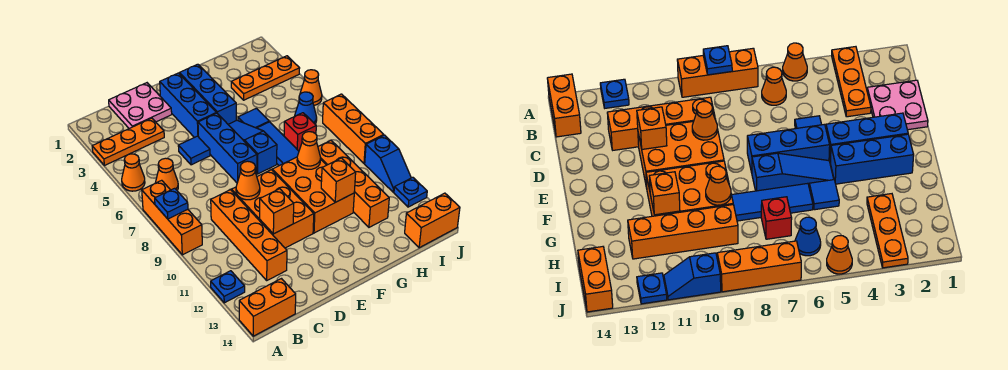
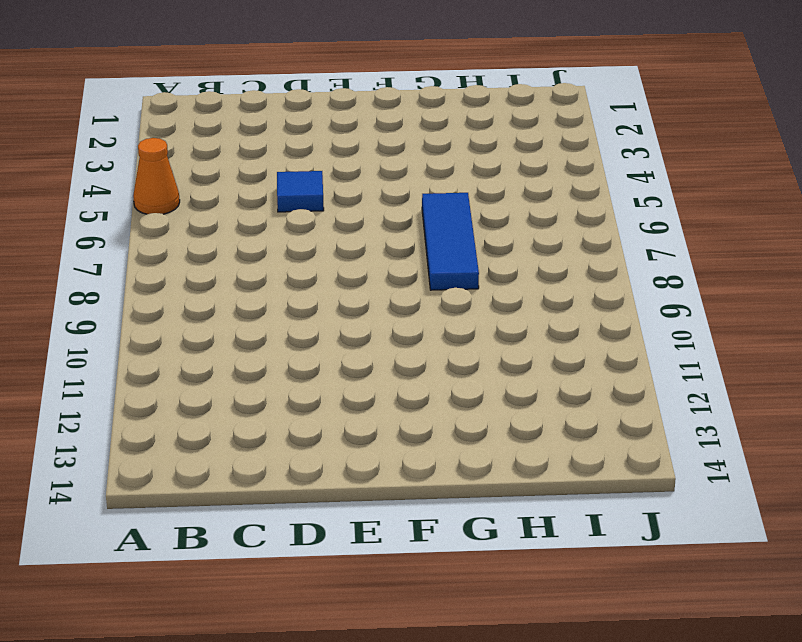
none -> orange 1x3 plate [92,118,164,166]
none -> orange 1x3 brick [142,180,202,255]
none -> blue 1x1 plate [211,271,245,303]
none -> orange 1x2 brick [239,279,296,336]

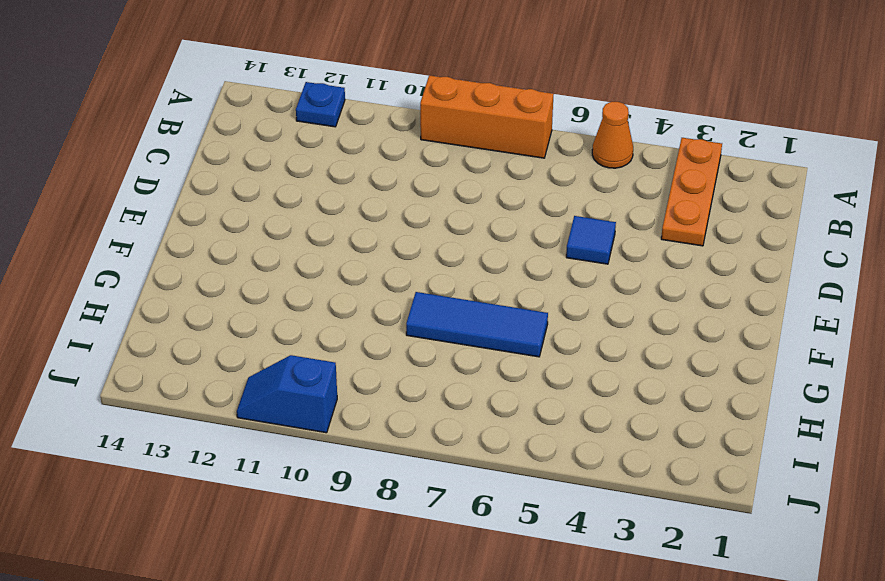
none -> orange 1x2 brick [239,279,296,336]
none -> orange 1x1 cone [155,158,178,190]
none -> pink 2x2 plate [109,83,172,128]
none -> orange 1x4 brick [211,190,287,280]

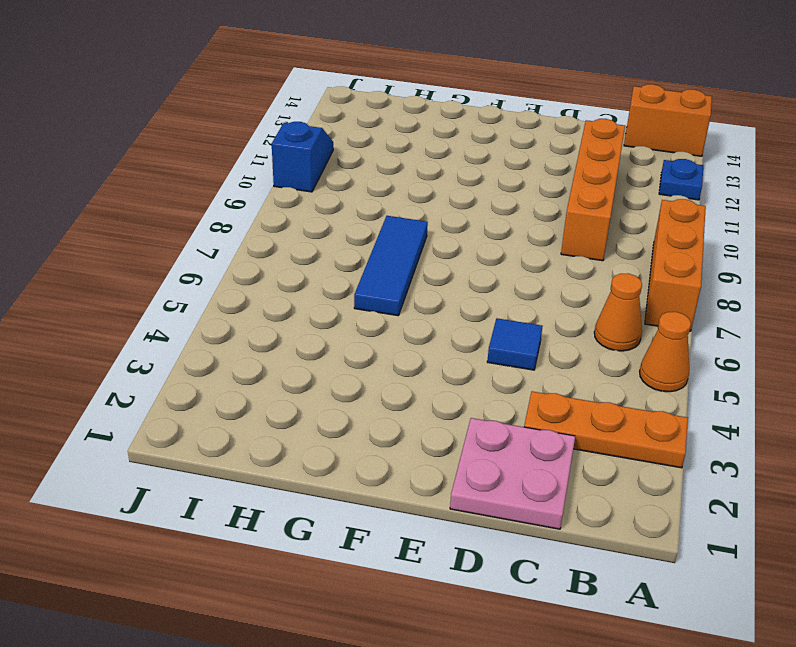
none -> orange 2x3 brick [232,170,314,248]
none -> blue 1x3 brick [160,73,216,138]
none -> blue 1x3 brick [198,113,257,183]
none -> blue 1x3 brick [179,64,236,124]

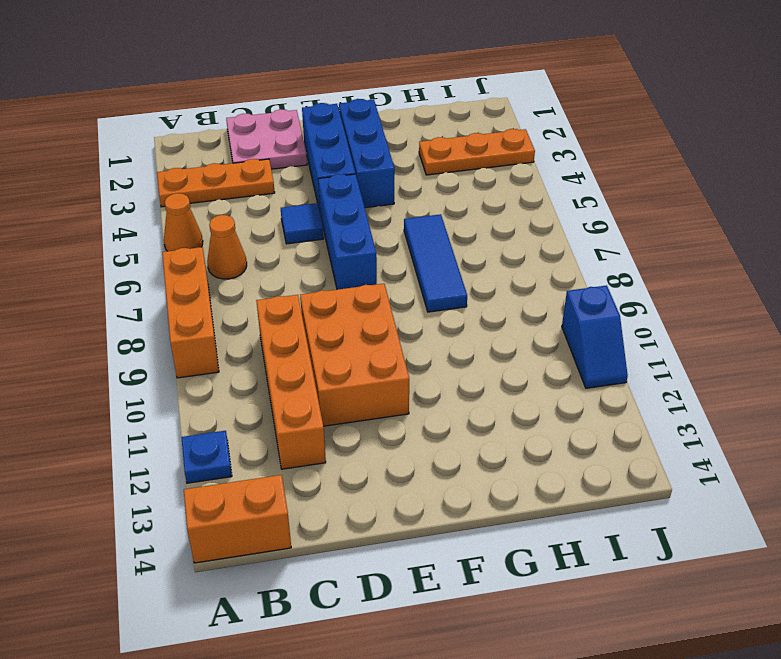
none -> blue 1x3 slope [228,120,277,174]
none -> orange 2x3 brick [272,157,354,233]
none -> blue 1x1 tile [238,108,269,128]
none -> red 1x1 brick [284,113,316,151]

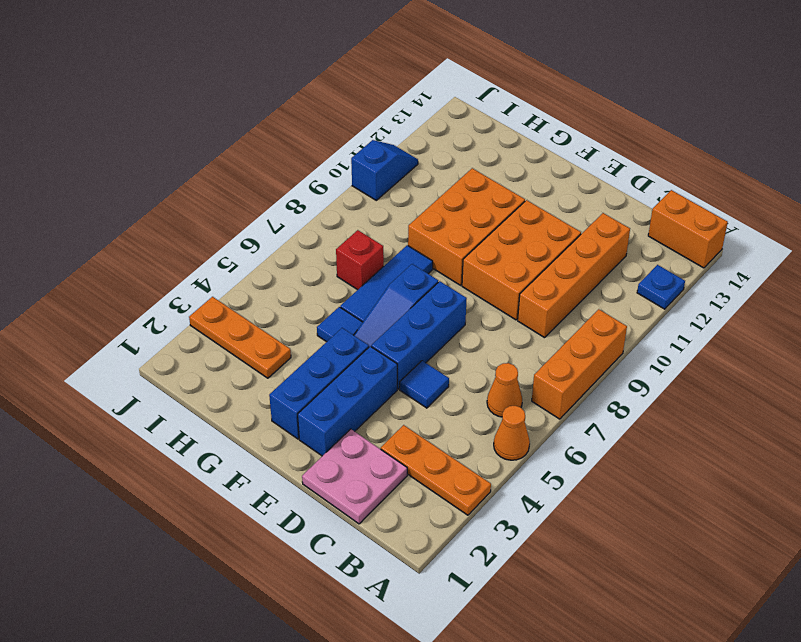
none -> orange 1x4 brick [318,141,389,227]
none -> blue 1x1 cone [295,92,317,124]
none -> orange 1x2 brick [405,193,460,248]
none -> orange 1x1 cone [300,70,322,105]

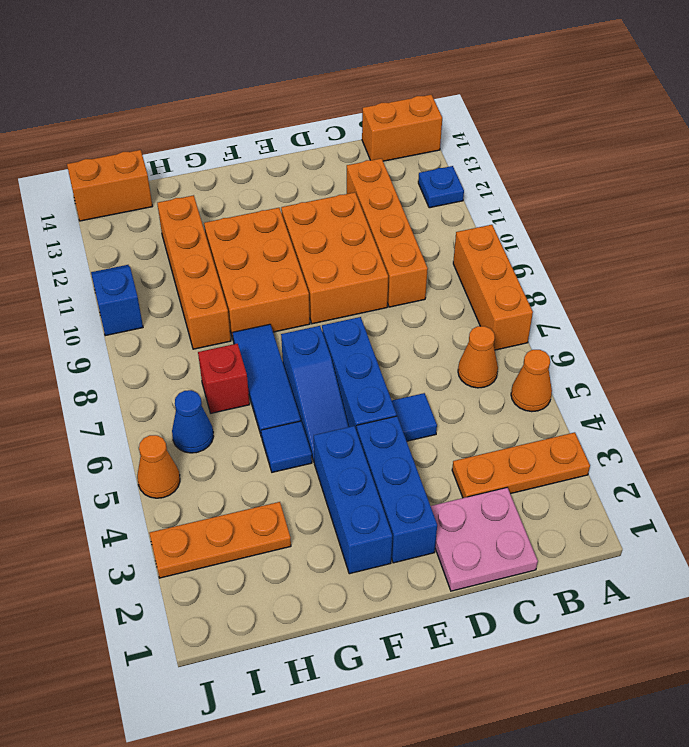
none -> orange 1x3 brick [323,94,384,164]
none -> blue 1x1 plate [394,177,427,207]
none -> blue 1x1 plate [155,188,188,219]
none -> orange 1x1 cone [236,161,260,200]

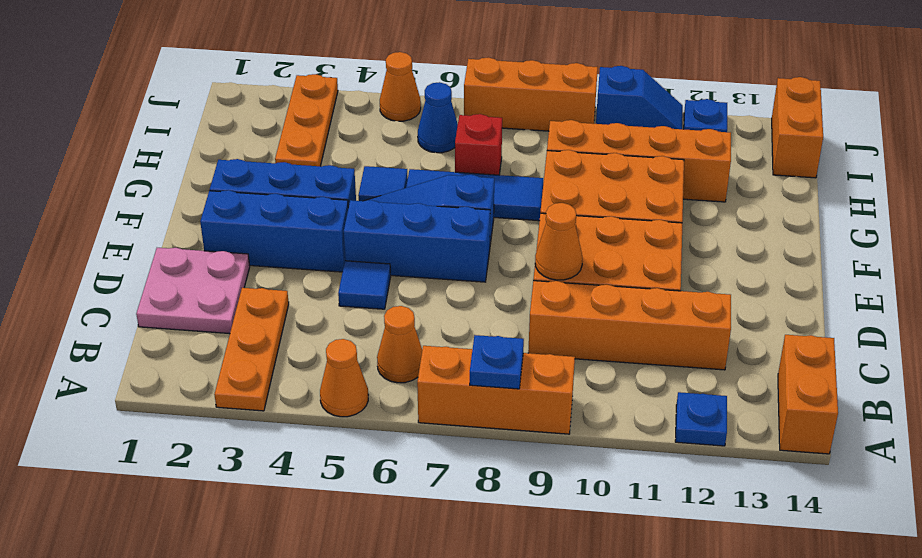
none -> orange 1x1 brick [260,189,294,234]
none -> orange 1x1 cone [297,132,321,169]
none -> orange 1x1 brick [321,158,356,202]

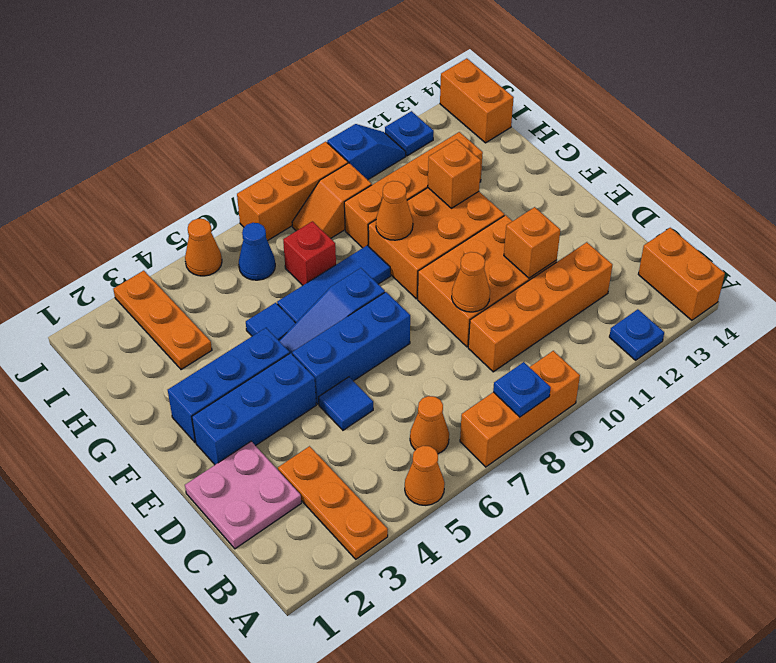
orange 1x2 slope [292,163,372,238] -> none

